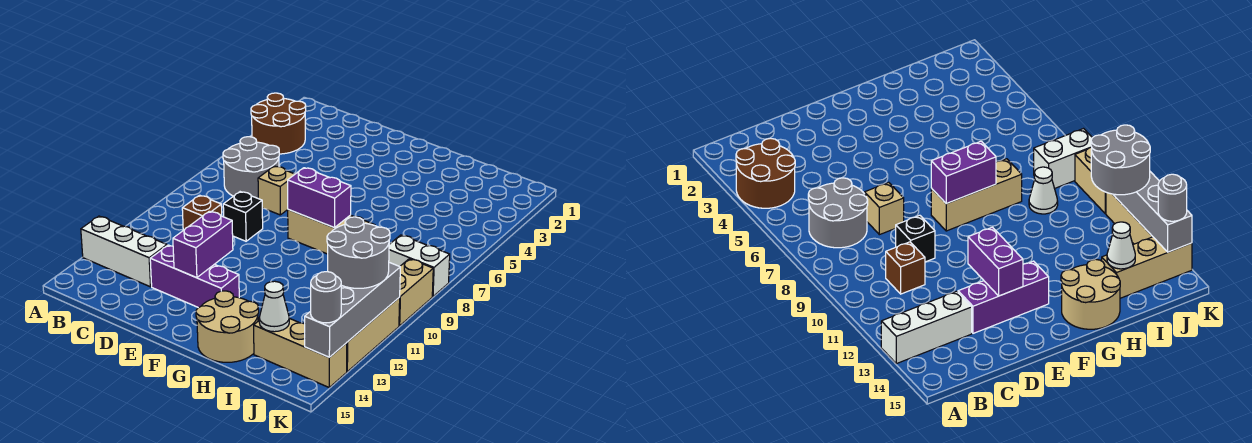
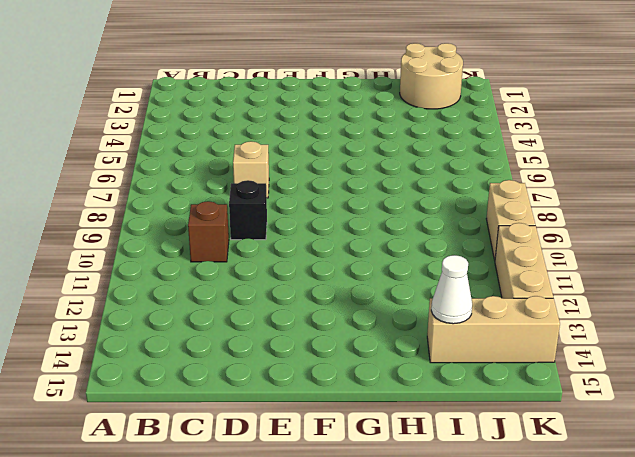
tan 2x2 round brick [400,43,463,109] -> tan 2x2 round brick moved to [196,291,259,362]
none -> brown 2x2 round brick [251,93,306,154]
none -> white 1x3 brick [81,216,167,287]
none -> grey 2x2 round brick [223,137,279,198]

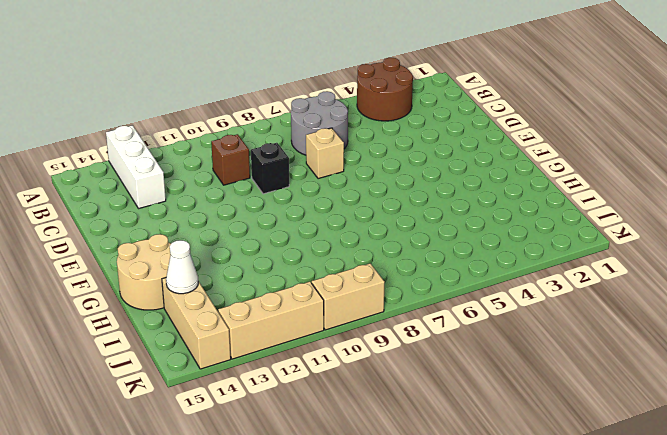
none -> purple 1x3 brick [150,245,239,308]
none -> tan 1x3 brick [288,210,375,254]
none -> white 1x1 cone [1029,167,1058,214]

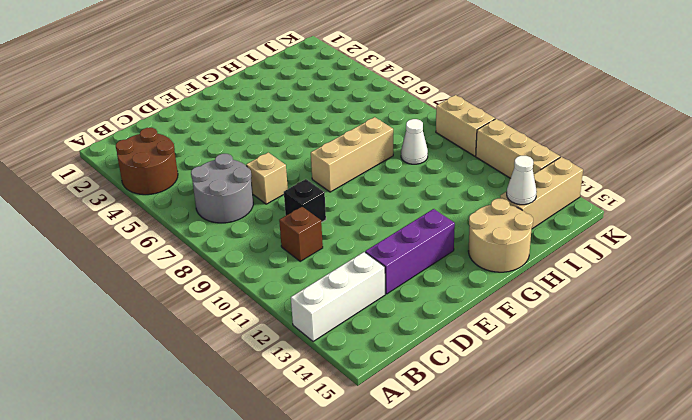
none -> white 1x2 brick [389,235,450,297]
none -> purple 1x2 brick [173,211,233,278]
none -> purple 1x2 brick [288,168,351,228]

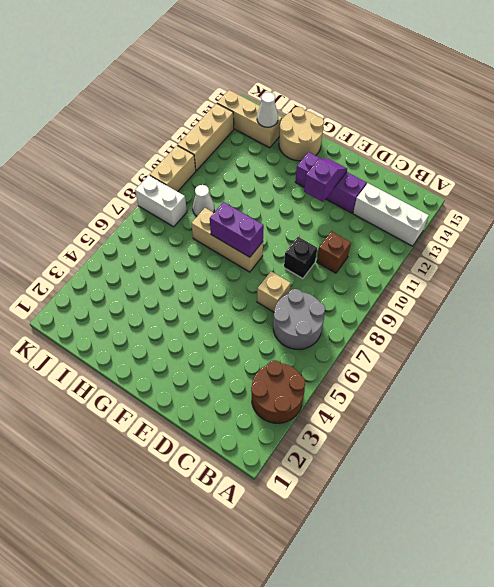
purple 1x2 slope [304,159,347,202] -> purple 1x2 brick [173,211,233,278]
none -> grey 1x4 brick [305,262,400,357]
none -> grey 2x2 round brick [327,217,390,288]
none -> grey 1x1 round brick [311,272,341,323]

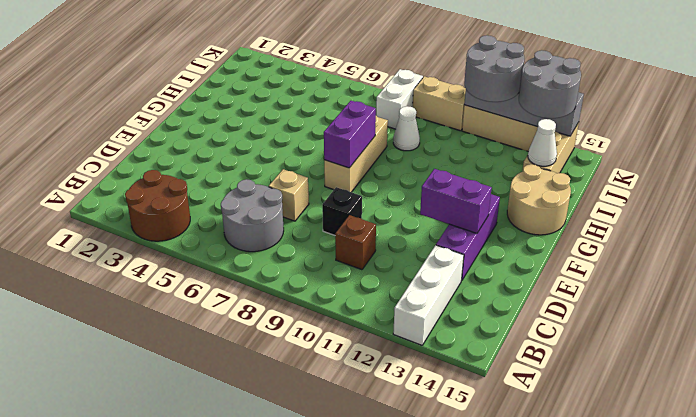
grey 2x2 round brick [519,50,581,118] -> grey 1x1 round brick [311,272,341,323]

